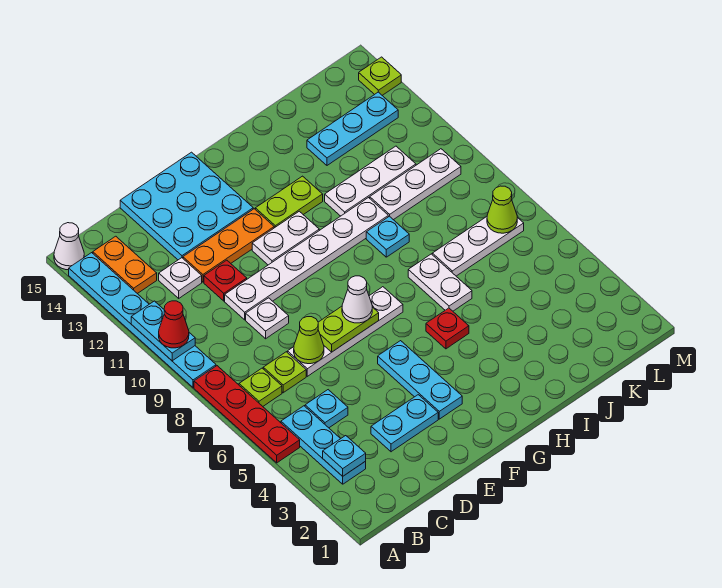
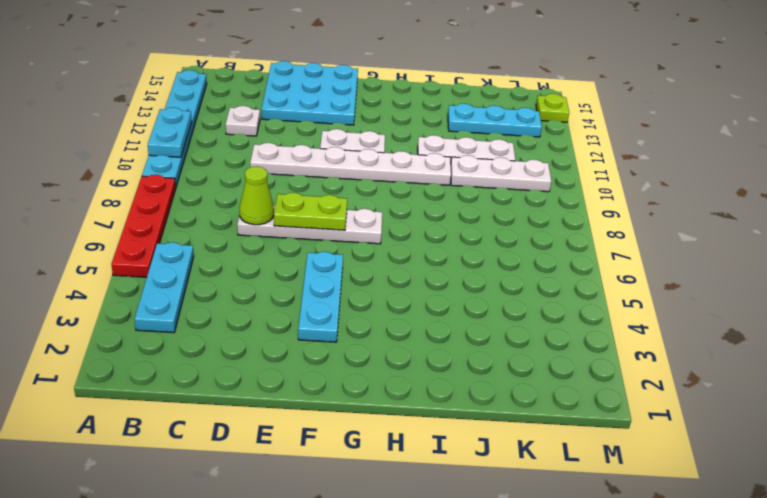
none -> white 1x1 cone [54,223,84,270]
none -> lime 1x1 plate [239,368,282,406]
none -> orange 1x2 plate [93,236,157,294]
none -> cyan 1x1 plate [305,390,348,428]

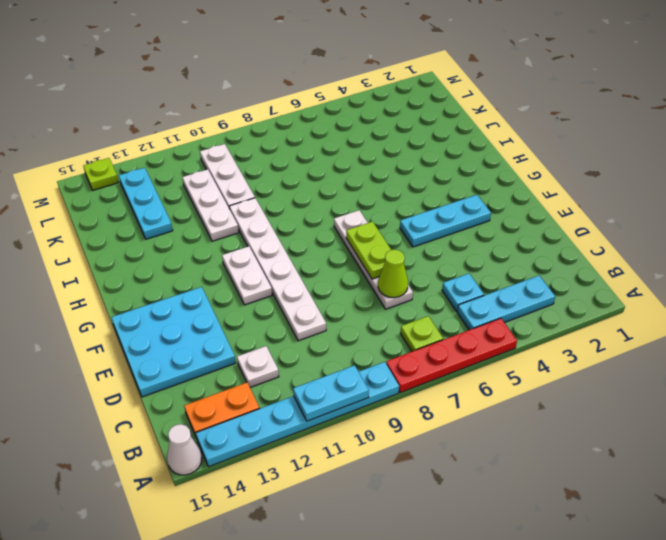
none -> lime 1x1 plate [263,352,306,393]
none -> cyan 1x2 plate [371,395,438,452]
none -> white 1x1 plate [246,298,289,339]
none -> red 1x1 plate [204,260,247,301]

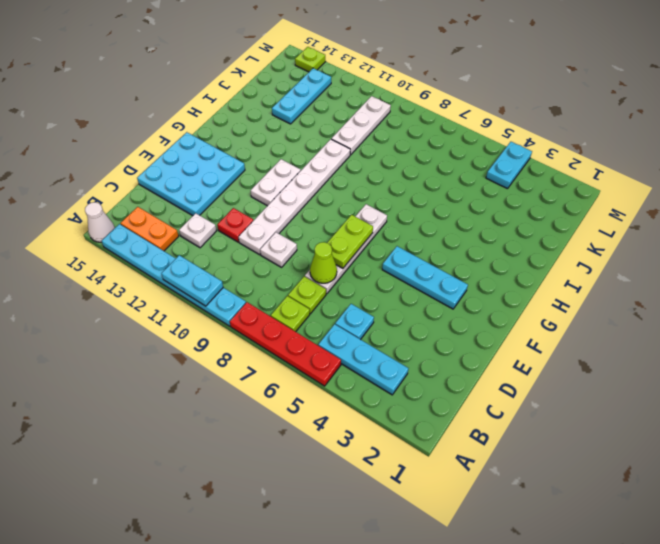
cyan 1x2 plate [486,142,532,189] -> cyan 1x2 plate moved to [371,395,438,452]
none -> orange 1x3 plate [183,209,274,282]
none -> lime 1x2 plate [255,176,323,228]
none -> red 1x1 plate [426,308,469,349]
none -> white 1x2 plate [408,254,472,311]

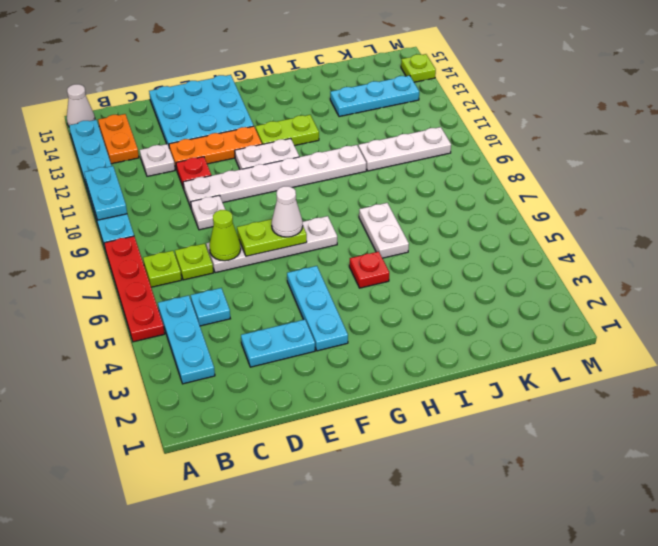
none -> cyan 1x1 plate [366,216,409,257]
none -> white 1x3 plate [325,146,416,216]
none -> white 1x3 plate [432,217,524,276]
none -> cyan 1x1 plate [323,436,366,476]

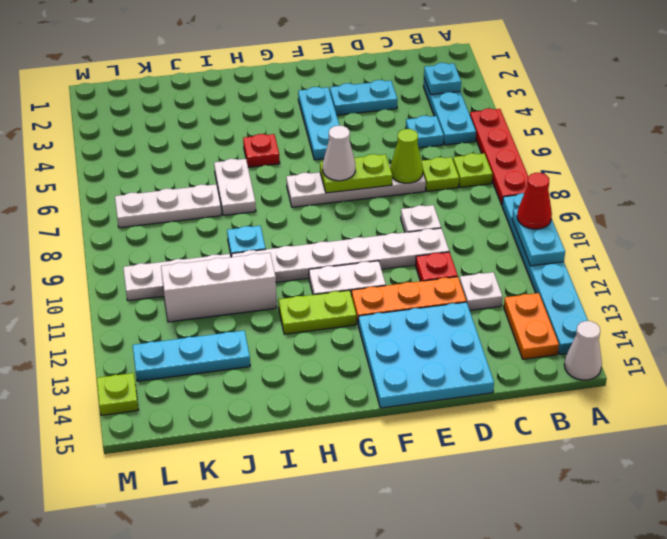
white 1x3 brick [161,253,277,322] -> white 1x3 plate [325,146,416,216]
none -> lime 1x1 cone [487,186,517,233]

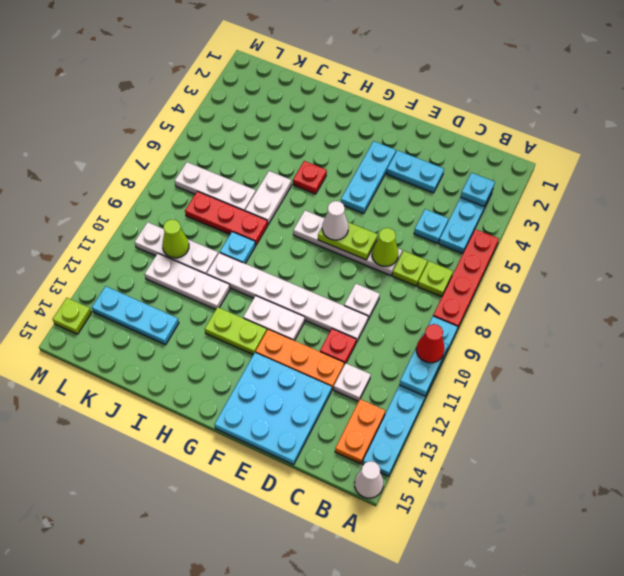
red 1x3 plate [185,191,268,245] -> none
lime 1x1 cone [162,219,189,258] -> lime 1x1 cone moved to [487,186,517,233]

